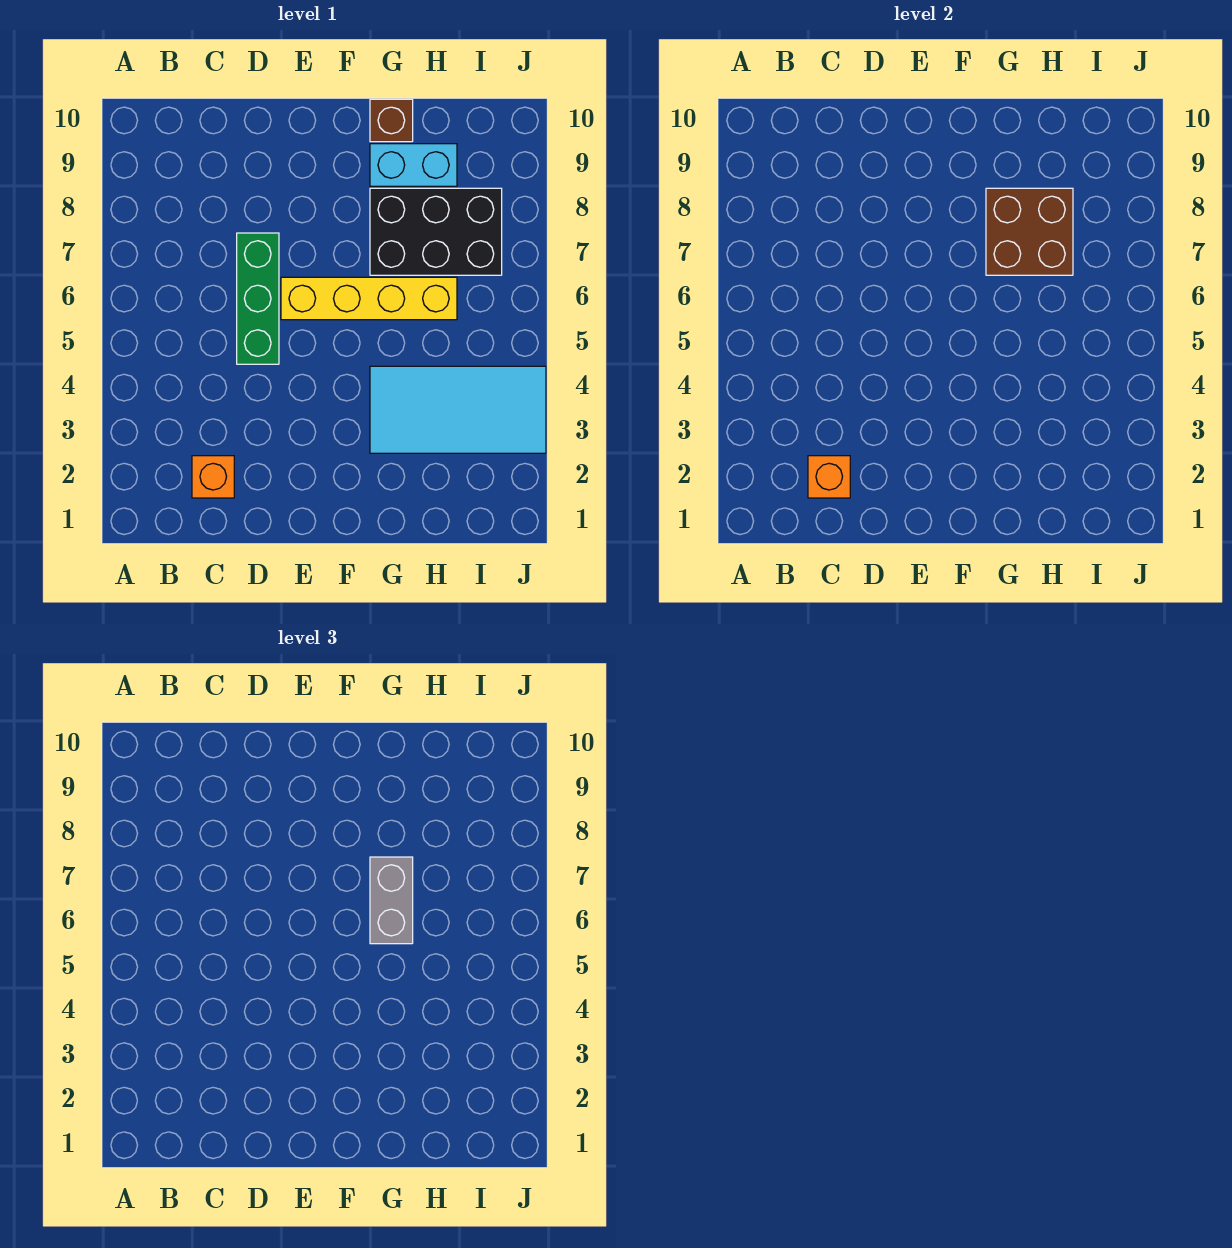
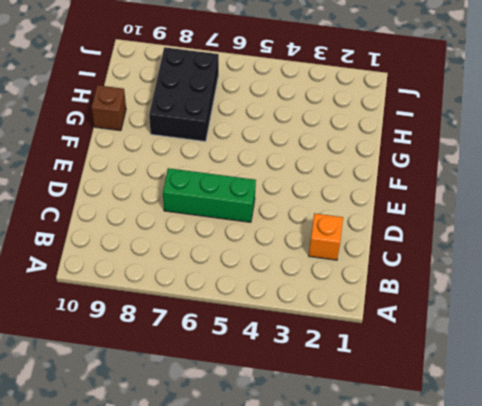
none -> yellow 1x4 brick [281,277,457,320]
none -> cyan 2x4 tile [370,366,546,453]

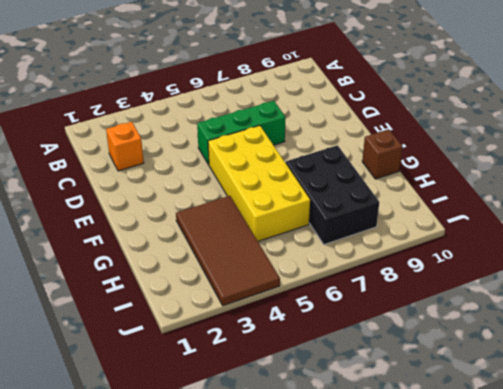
yellow 2x4 brick [208,126,310,241] -> yellow 1x4 brick [281,277,457,320]
brown 2x4 tile [176,196,280,306] -> cyan 2x4 tile [370,366,546,453]
none -> cyan 1x2 brick [370,144,457,186]
none -> orange 1x1 brick [808,456,850,498]

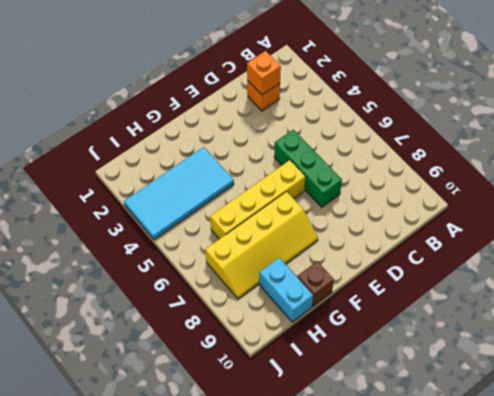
yellow 2x4 slope [205,192,318,299] -> black 2x3 brick [370,188,502,275]
cyan 1x2 brick [259,258,313,322] -> cyan 1x2 brick turned to [370,144,457,186]
none -> brown 2x2 brick [986,188,1073,275]
none -> grey 1x2 brick [370,857,413,944]

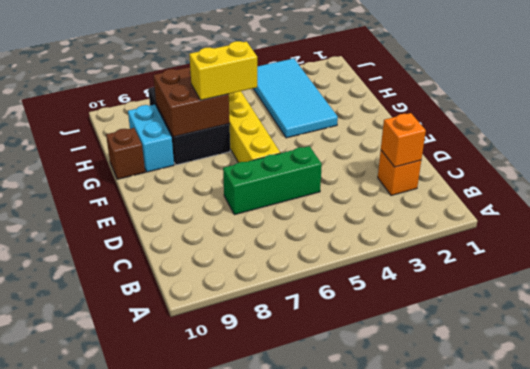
yellow 1x2 brick [189,41,257,100] -> grey 1x2 brick [370,857,413,944]

